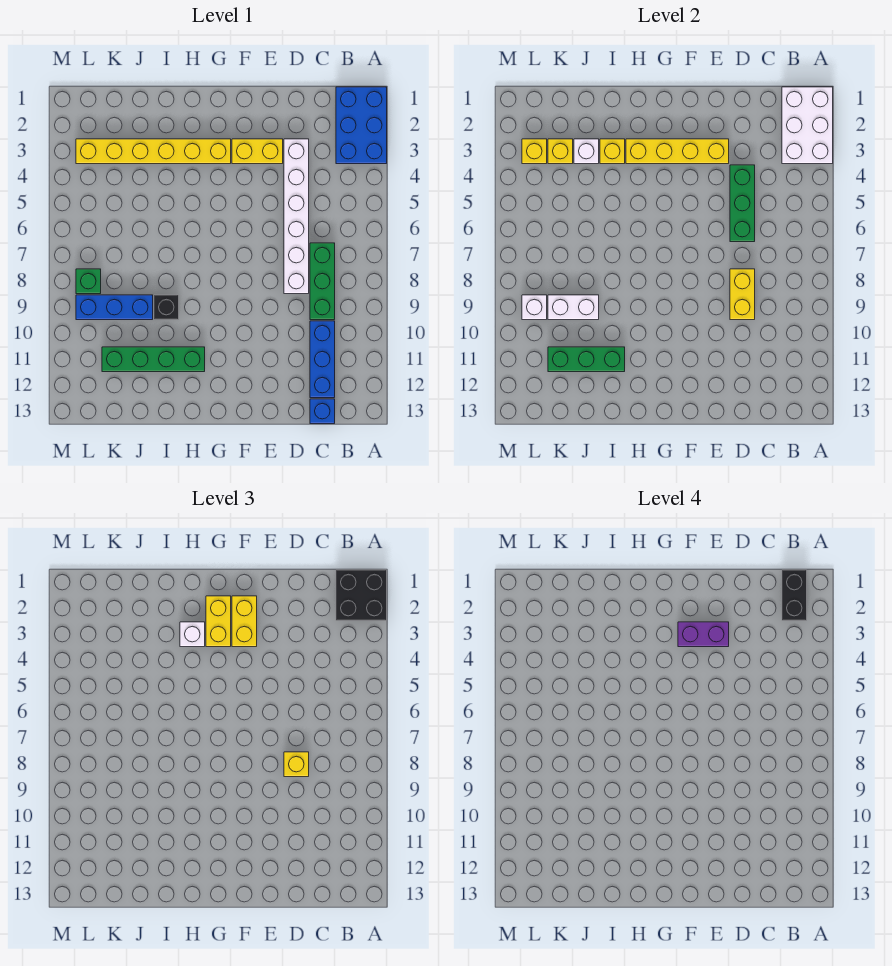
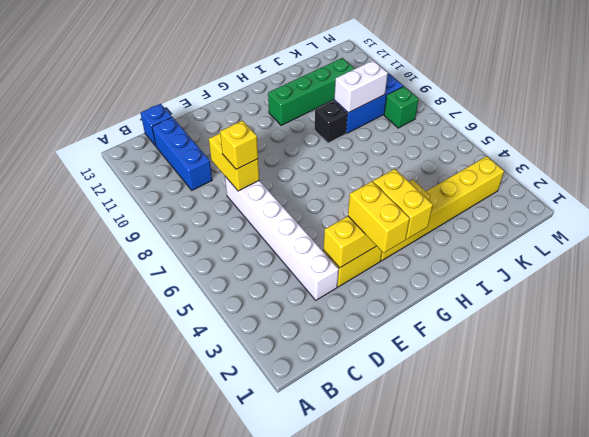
none -> blue 2x3 brick [336,87,387,164]
none -> green 1x3 brick [310,243,335,320]
none -> white 2x3 brick [782,87,833,164]

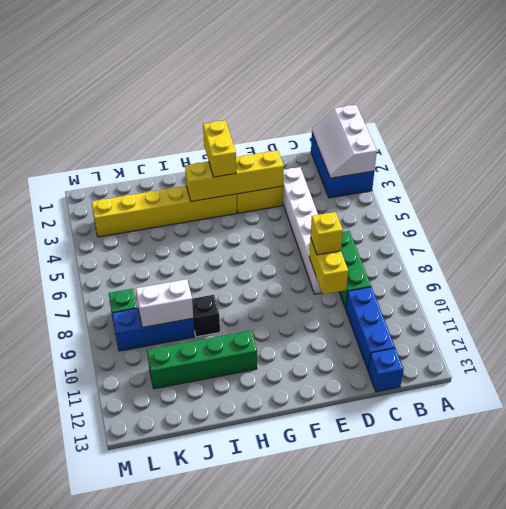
white 2x3 slope [312,105,377,178] -> white 2x3 brick [782,87,833,164]
none -> green 1x3 brick [730,165,755,242]
none -> yellow 1x1 brick [600,139,625,164]
none -> green 1x3 brick [548,347,625,372]

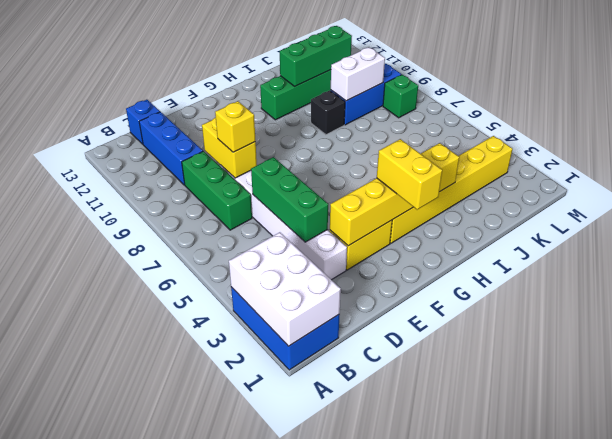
none -> white 1x1 brick [574,139,599,164]
none -> yellow 1x1 brick [548,139,573,164]
none -> yellow 1x1 brick [522,139,547,164]

